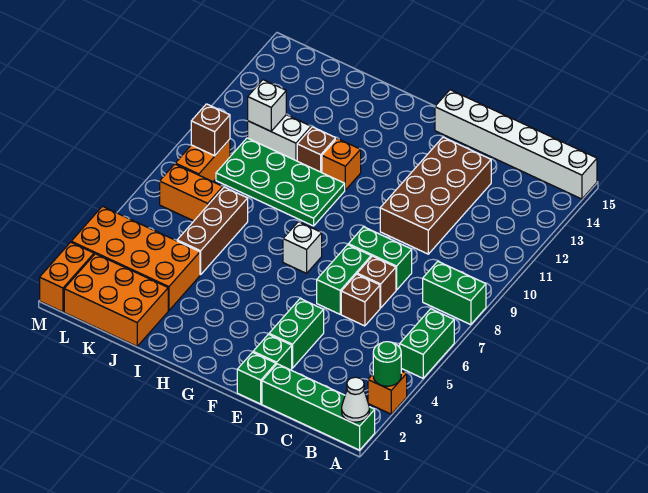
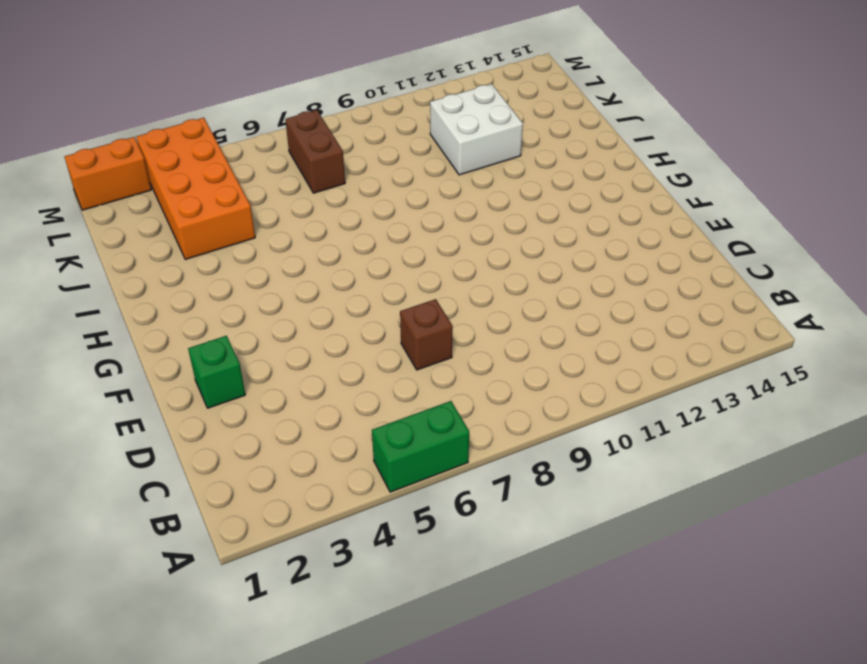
white 2x2 brick [430,84,523,175] -> white 1x2 brick [248,115,311,161]
brown 1x2 brick [285,110,345,193] -> orange 1x2 brick [160,164,223,221]
none -> green 1x4 brick [262,364,375,450]
none -> orange 1x1 brick [368,371,407,414]
none -> green 1x2 brick [423,261,486,325]

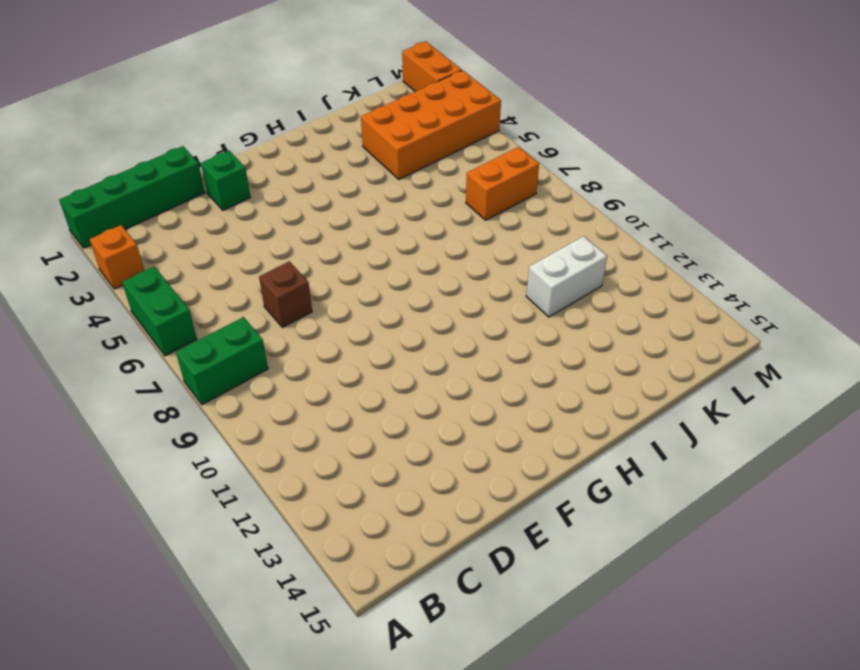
none -> white 1x6 brick [435,90,597,199]
none -> brown 1x1 brick [341,274,380,326]
none -> green 1x2 brick [348,227,412,290]

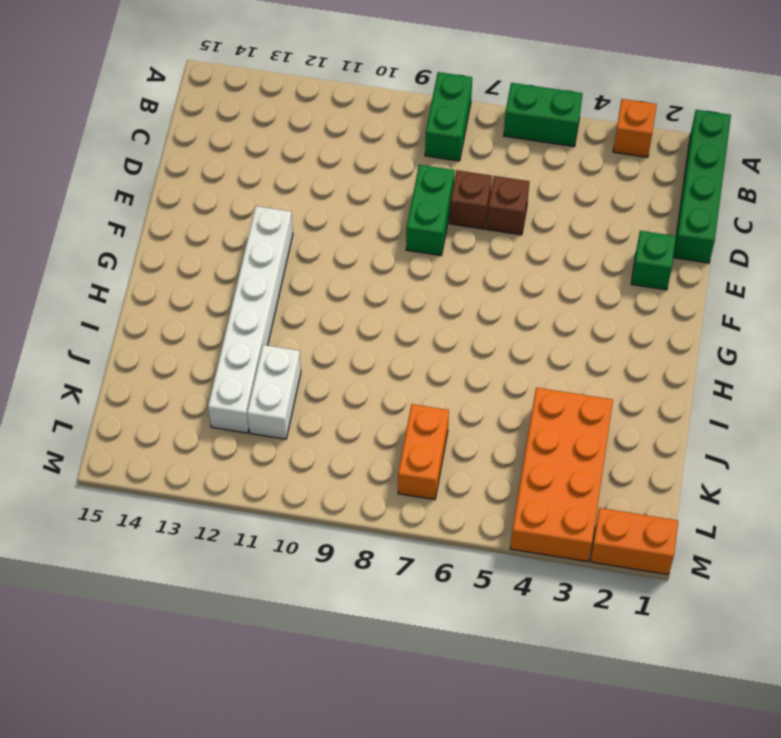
white 1x6 brick [208,206,293,433] -> white 1x6 brick moved to [435,90,597,199]
none -> brown 2x4 brick [380,137,491,254]
none -> green 1x1 brick [237,352,276,404]
none -> green 1x2 brick [269,299,324,368]

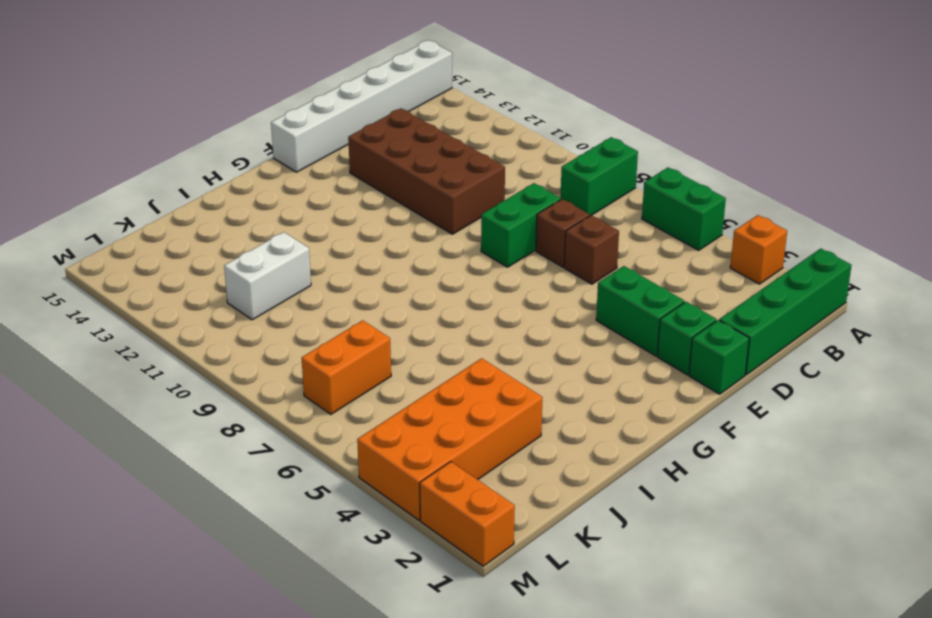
none -> green 1x2 brick [317,245,371,314]
none -> white 1x1 brick [283,222,322,273]
none -> green 2x4 plate [216,138,345,226]

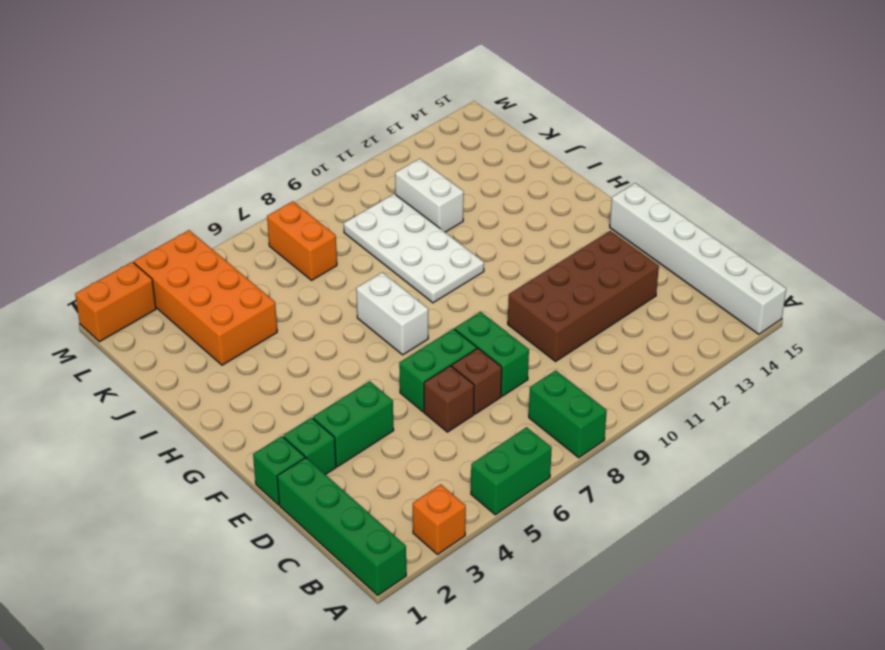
white 1x2 brick [356,272,428,355] -> white 1x1 brick [283,222,322,273]
white 2x4 plate [344,194,484,303] -> green 2x4 plate [216,138,345,226]
none -> orange 1x1 brick [322,139,361,190]
none -> brown 1x1 brick [297,127,336,173]
none -> orange 2x3 brick [64,254,168,346]

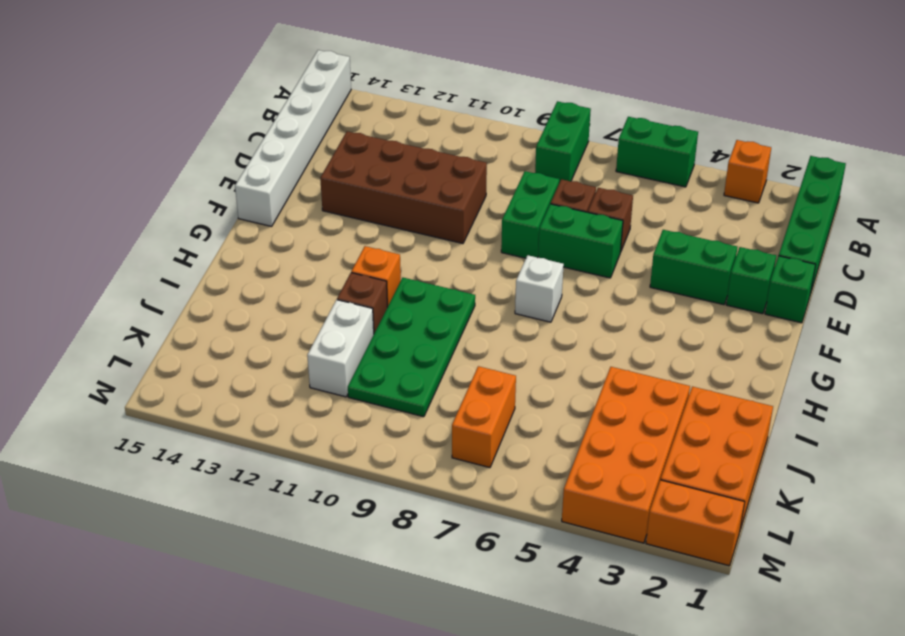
none -> brown 1x3 brick [177,187,248,275]
none -> orange 1x2 brick [175,139,230,182]
none -> white 1x1 cone [342,377,369,422]

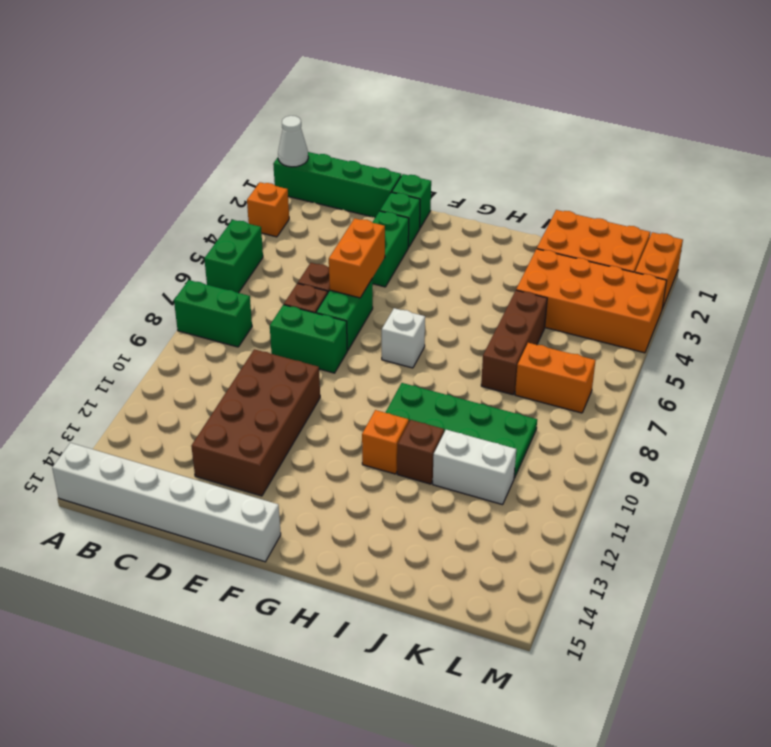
orange 1x2 brick [329,218,385,298] -> orange 1x2 brick moved to [175,139,230,182]
none -> green 1x1 round brick [373,342,401,386]
none -> white 1x1 brick [248,80,286,131]
none -> brown 1x1 brick [191,104,230,156]

